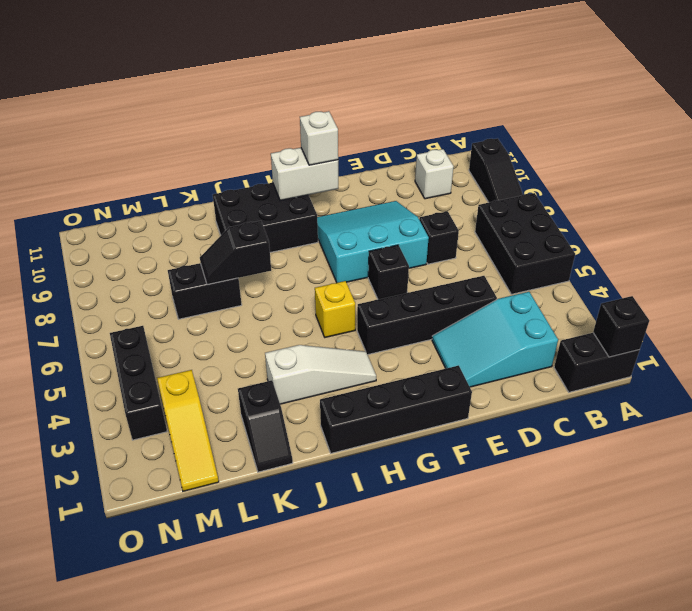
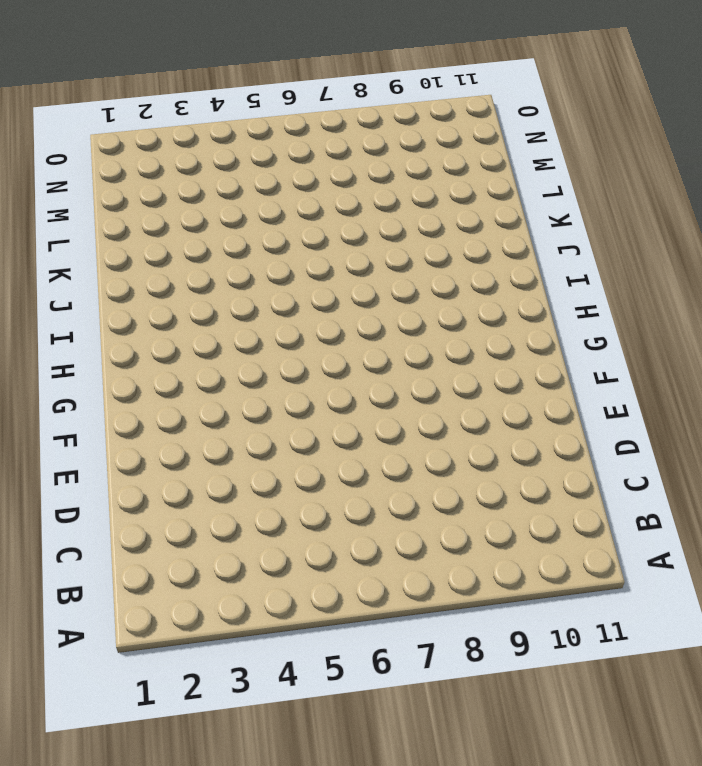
none -> black 1x2 brick [554,333,640,392]
none -> black 2x3 brick [475,193,575,294]
none -> black 1x3 slope [469,138,523,202]

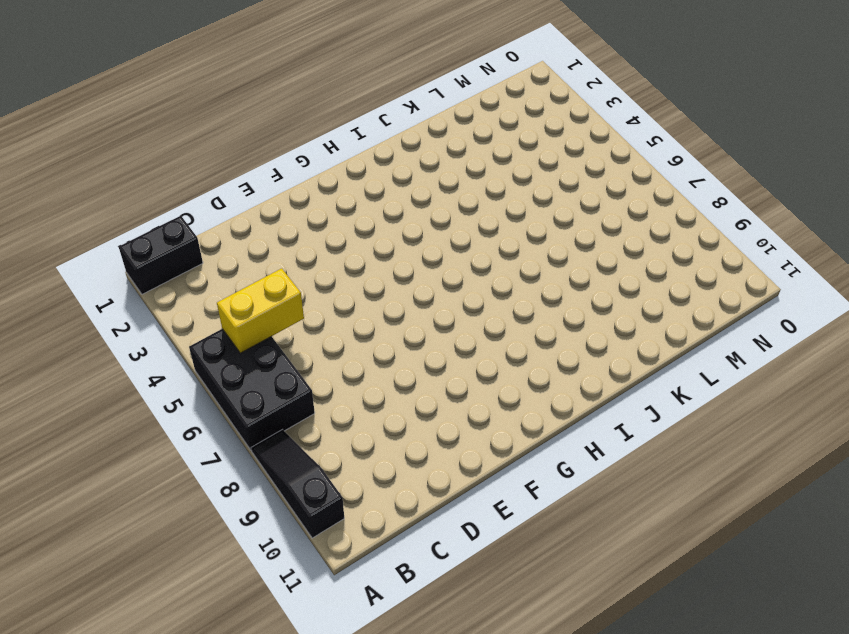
yellow 1x2 brick [217,268,304,353] -> none
none -> cyan 2x3 slope [432,292,558,387]
none -> white 1x1 brick [415,149,454,199]
none -> black 1x4 brick [357,276,497,355]

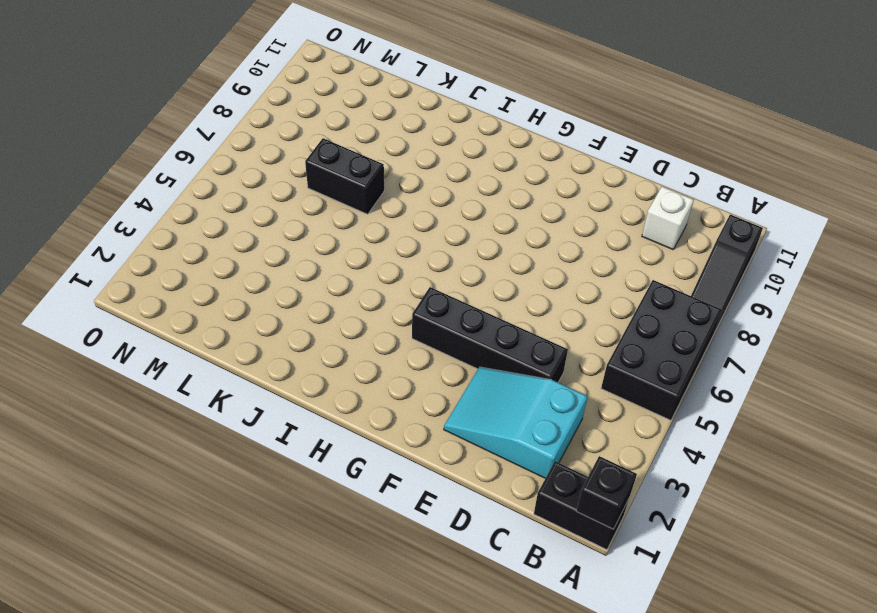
none -> black 1x1 brick [419,211,459,264]
none -> cyan 3x3 slope [317,201,429,283]
none -> black 1x4 brick [320,365,472,453]

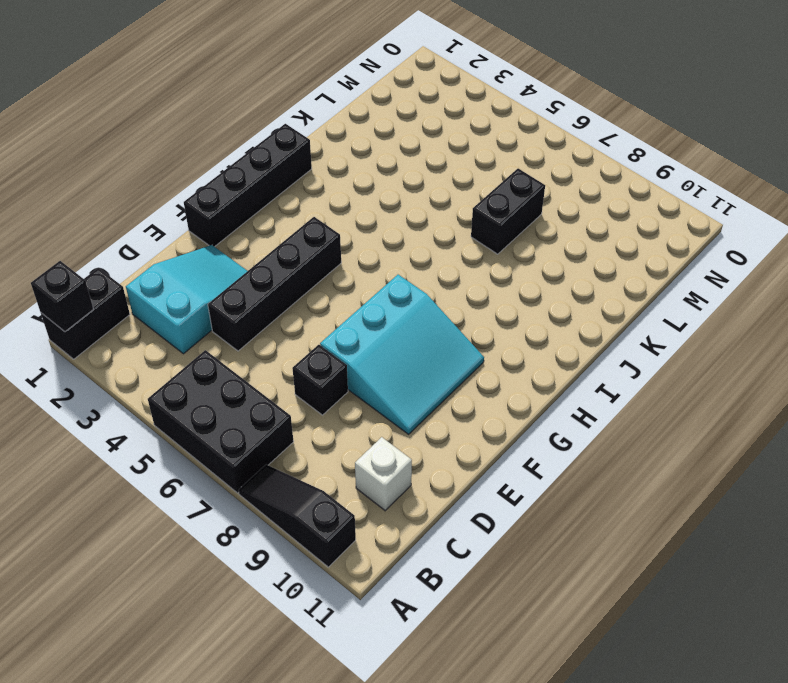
none -> black 1x1 brick [368,245,409,299]
none -> white 1x3 slope [265,345,376,404]
none -> yellow 1x1 brick [315,281,355,337]

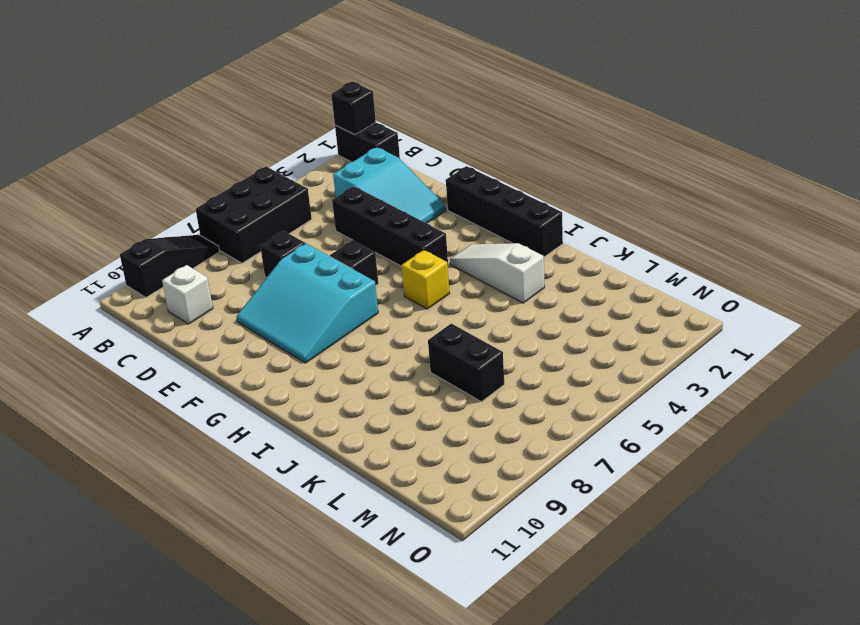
none -> black 2x3 brick [213,183,318,252]
none -> black 1x2 slope [238,380,293,472]
none -> yellow 1x3 slope [157,370,219,491]

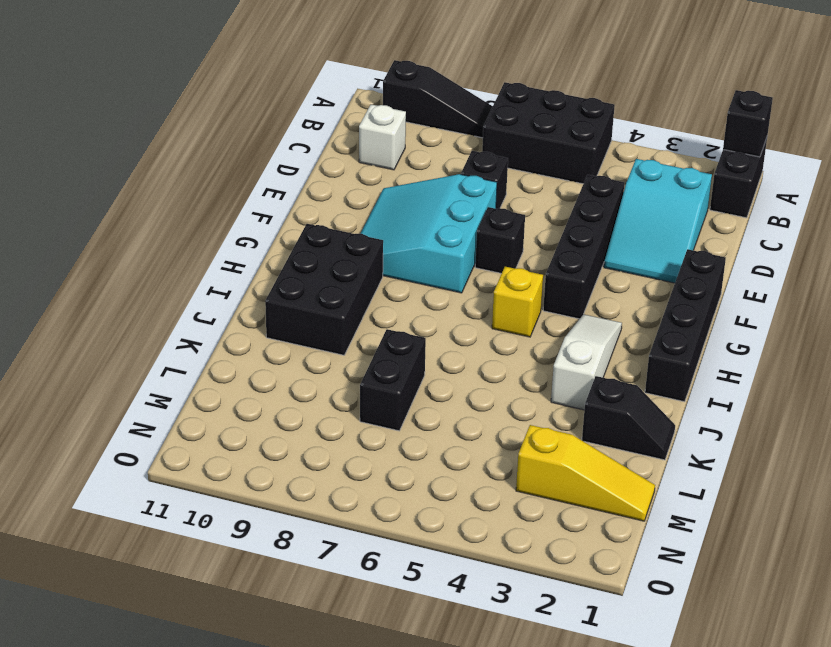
none -> black 1x3 brick [110,326,167,440]
none -> white 1x2 brick [271,148,338,201]
none -> black 1x2 slope [200,221,271,285]

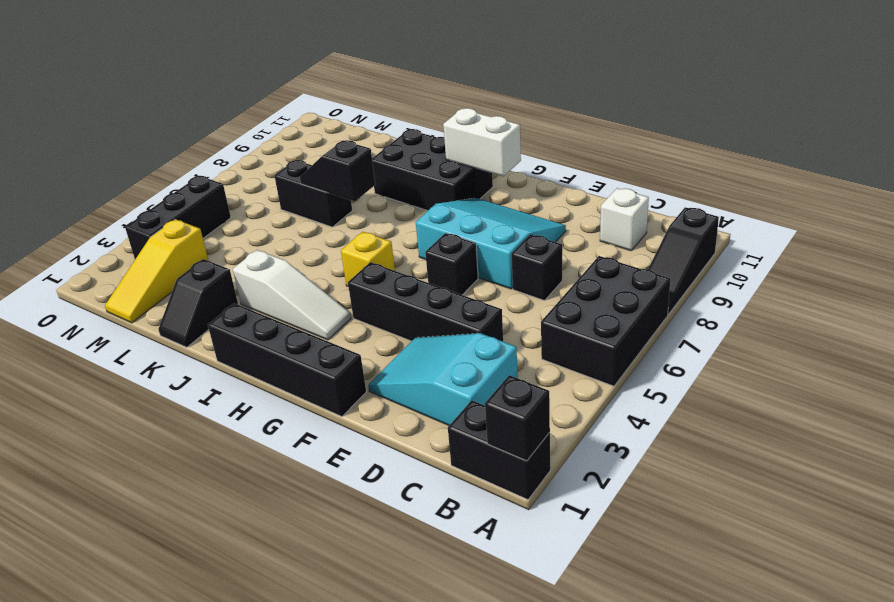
none -> white 1x1 brick [300,111,338,165]

